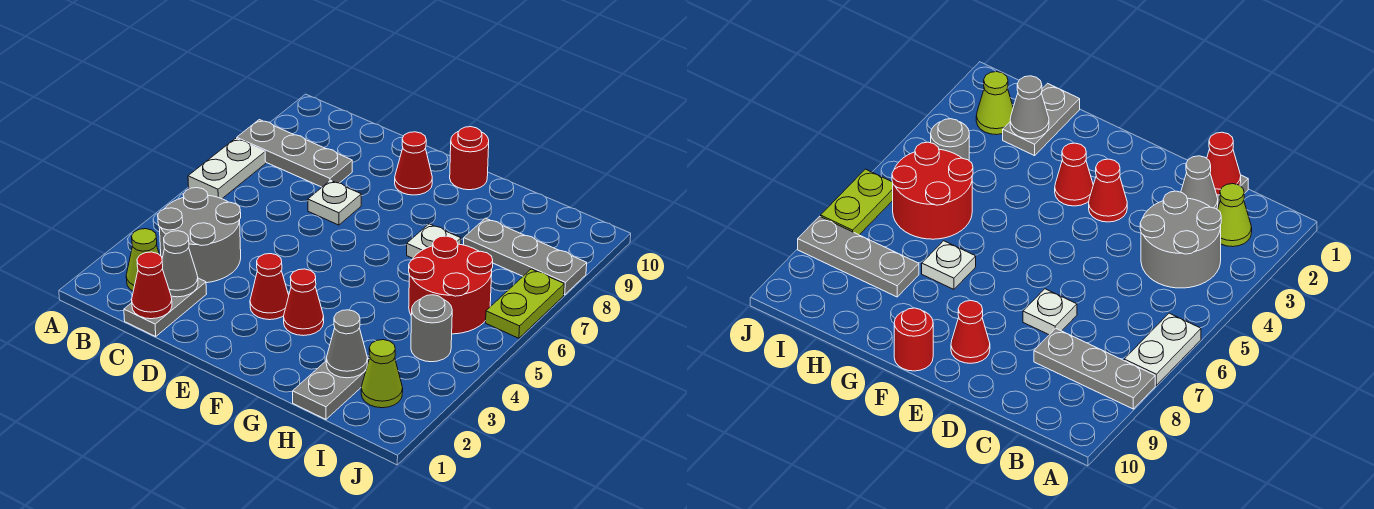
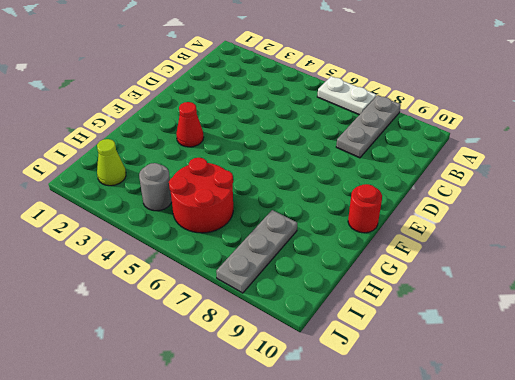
none -> lime 1x1 cone [126,229,160,291]
none -> grey 2x2 round brick [158,188,241,283]
none -> grey 1x2 plate [124,278,206,336]

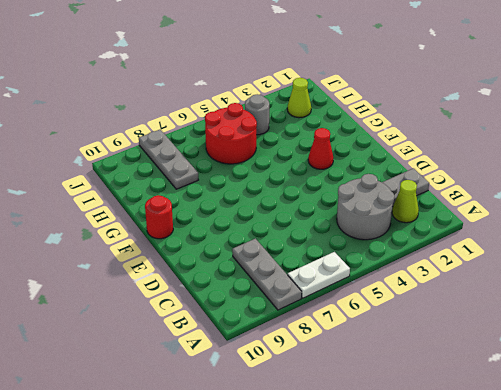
none -> white 1x1 plate [308,180,361,225]
none -> red 1x1 cone [250,254,289,320]
none -> red 1x1 cone [395,132,432,195]

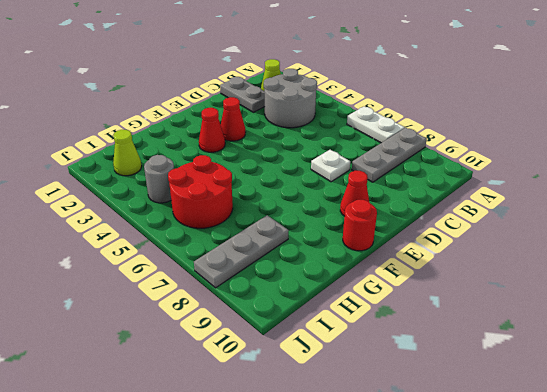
none -> white 1x1 plate [407,224,461,258]
none -> grey 1x2 plate [293,358,369,419]
none -> lime 1x2 plate [486,269,564,338]

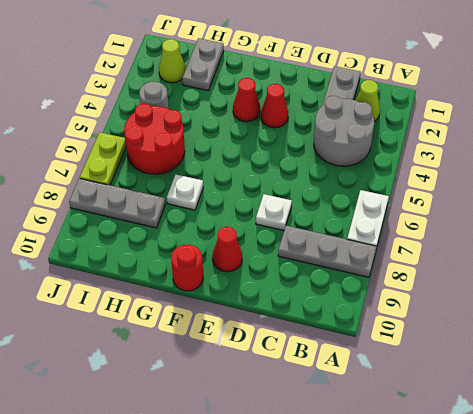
none -> red 1x1 cone [132,252,172,319]
none -> grey 1x1 cone [162,231,198,297]
none -> grey 1x1 cone [326,310,368,378]

